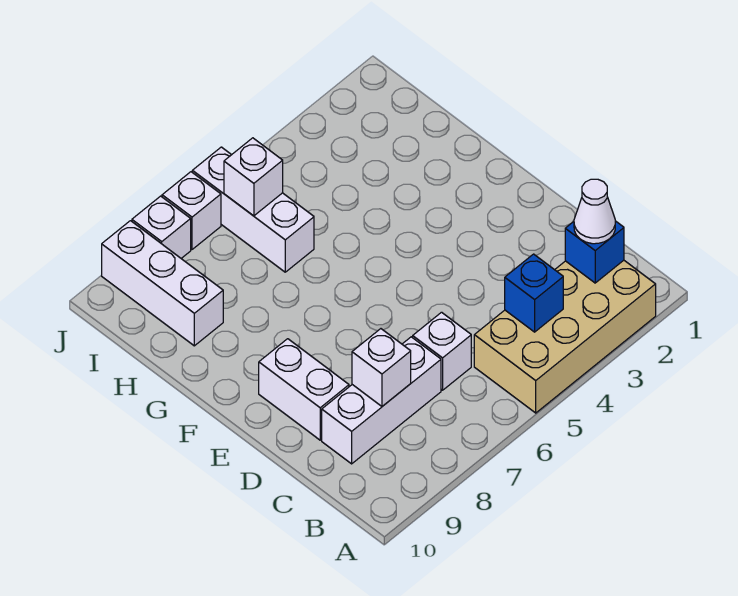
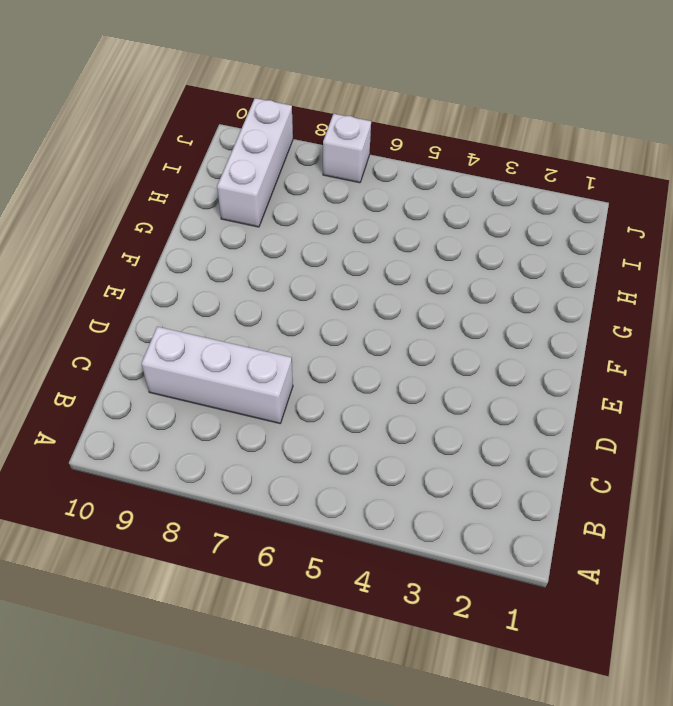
none -> tan 2x4 brick [474,260,656,413]
none -> white 1x1 brick [413,312,471,390]
none -> white 1x2 brick [259,339,349,440]

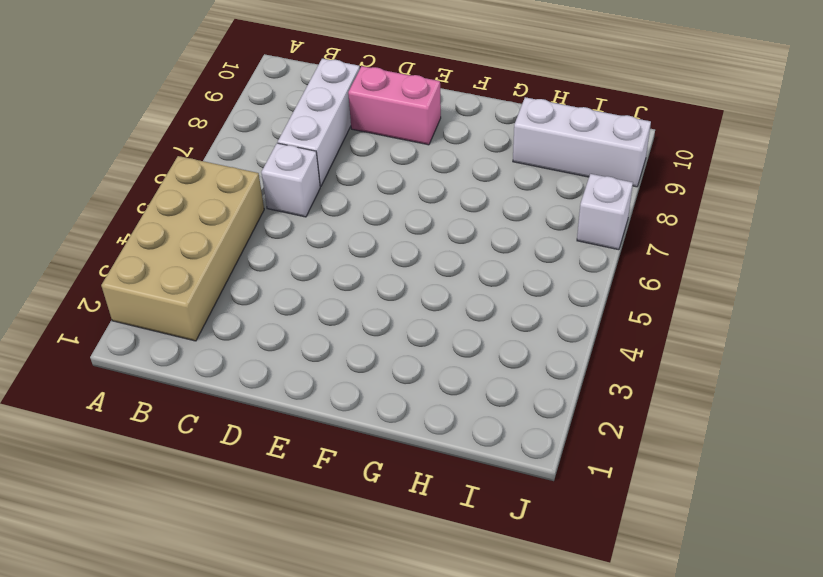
pink 1x2 brick [348,66,441,145] -> white 1x2 brick [259,339,349,440]
none -> white 1x3 brick [192,147,314,272]
none -> white 1x1 brick [132,196,191,258]
none -> blue 1x1 brick [565,221,624,283]

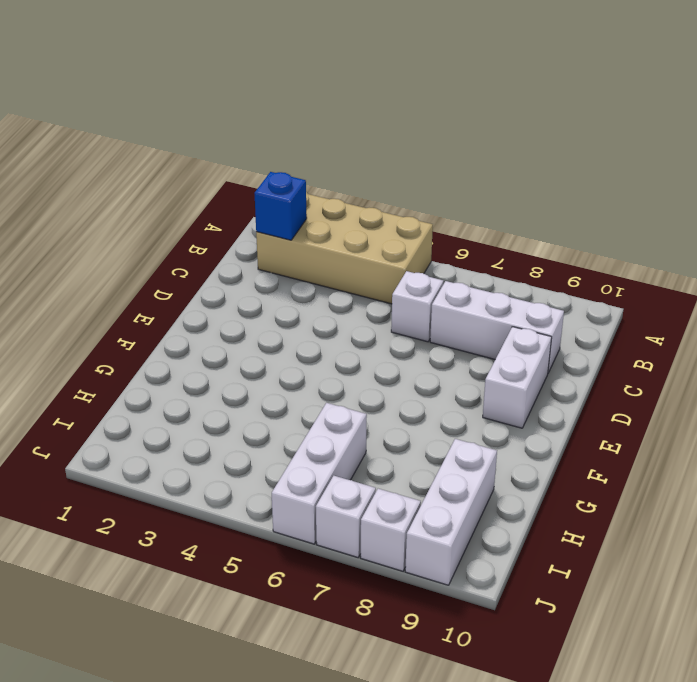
none -> blue 1x1 brick [505,254,563,332]
none -> white 1x1 brick [352,329,411,406]
none -> white 1x1 brick [224,138,283,216]

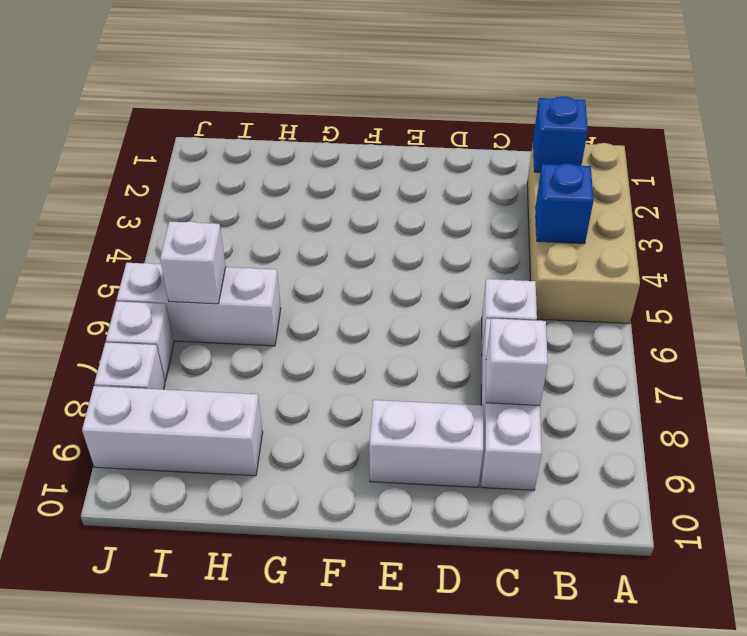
none -> white 1x1 cone [574,179,615,244]

